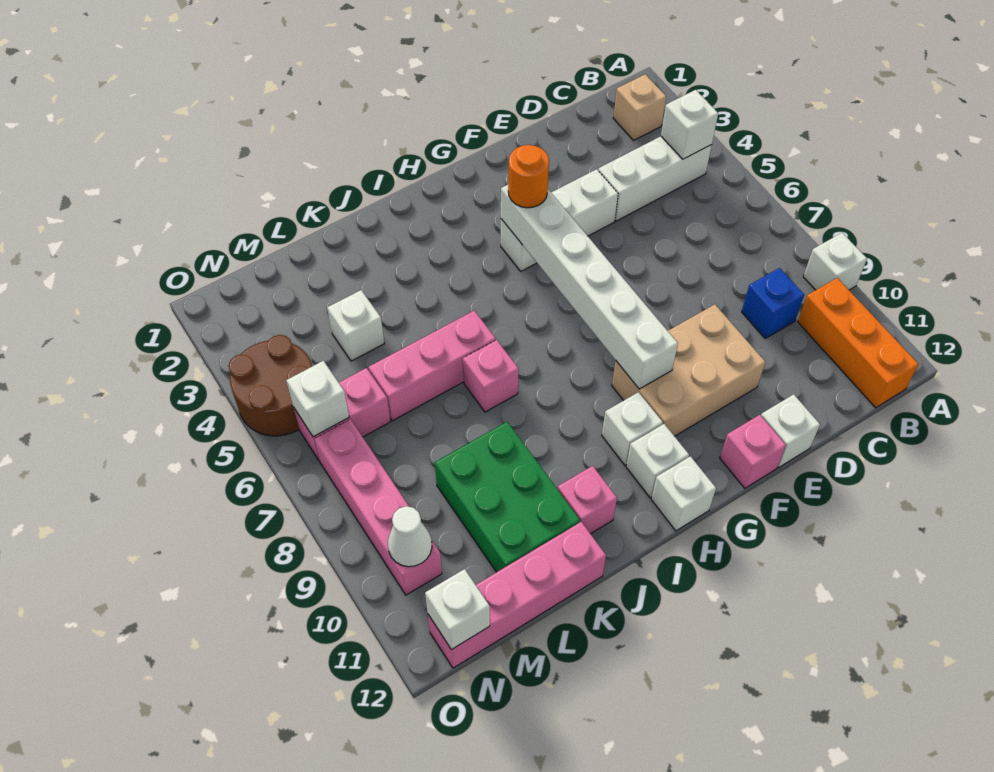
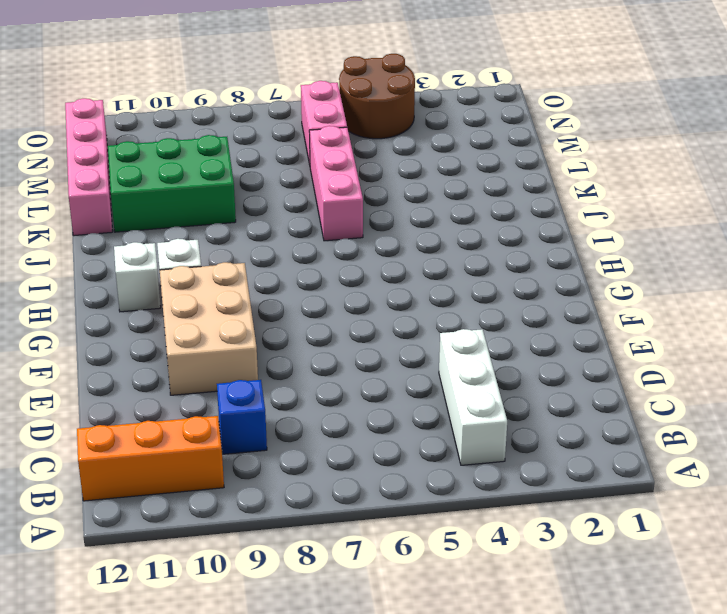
none -> white 1x1 brick [803,233,867,290]
none -> tan 1x1 brick [613,74,666,140]
none -> white 1x3 brick [501,169,618,271]

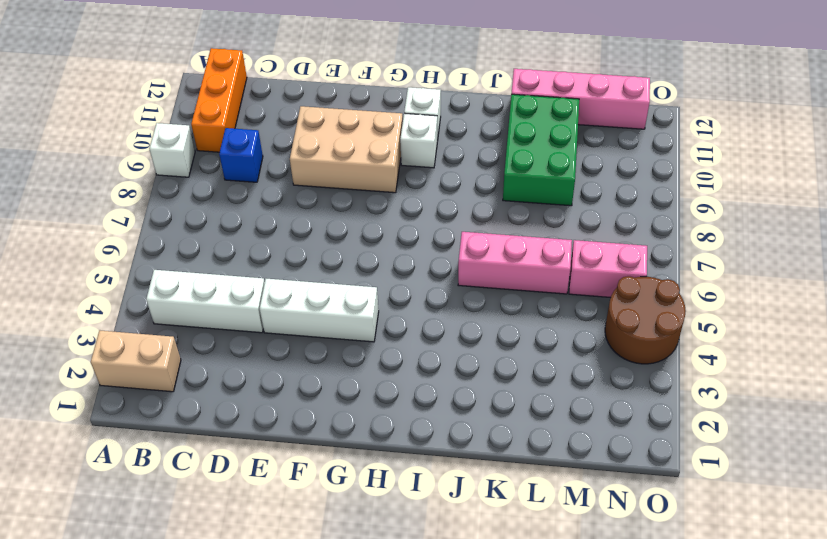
tan 1x2 brick [91,331,181,392] -> tan 1x1 brick [613,74,666,140]
none -> white 1x1 brick [761,394,820,468]
none -> pink 1x1 brick [720,415,786,488]
none -> white 1x1 brick [651,456,716,531]

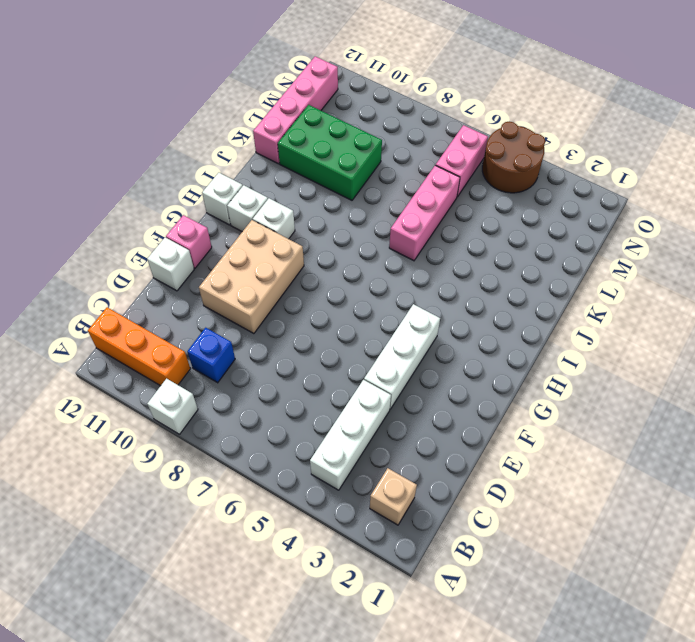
none -> pink 1x1 brick [463,340,519,412]
none -> pink 1x1 brick [557,466,617,534]
none -> white 1x1 brick [327,290,384,361]

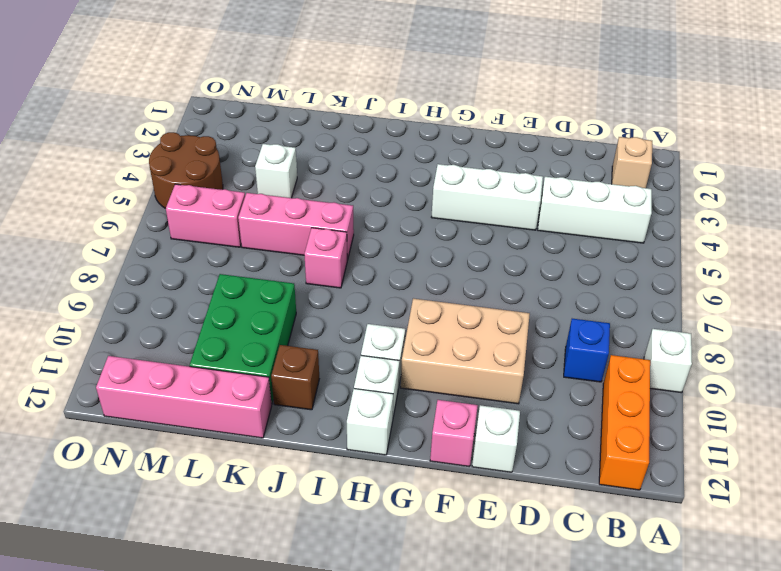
brown 1x1 brick [271,345,319,410] -> pink 1x1 brick [557,466,617,534]
none -> pink 1x4 brick [314,419,442,595]
none -> white 1x1 brick [661,90,718,159]
none -> white 1x6 brick [501,185,678,389]

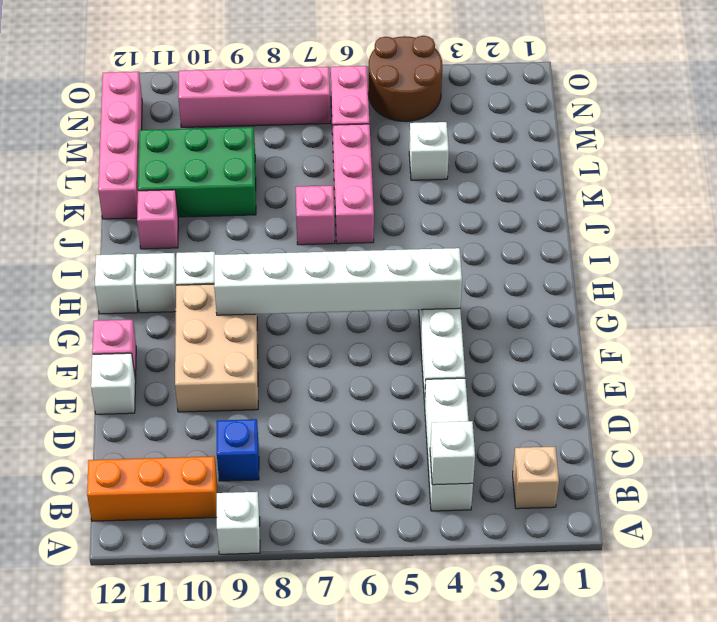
none -> white 1x1 brick [286,361,349,437]
none -> white 1x1 cone [388,506,432,567]
none -> white 1x1 brick [425,569,490,650]

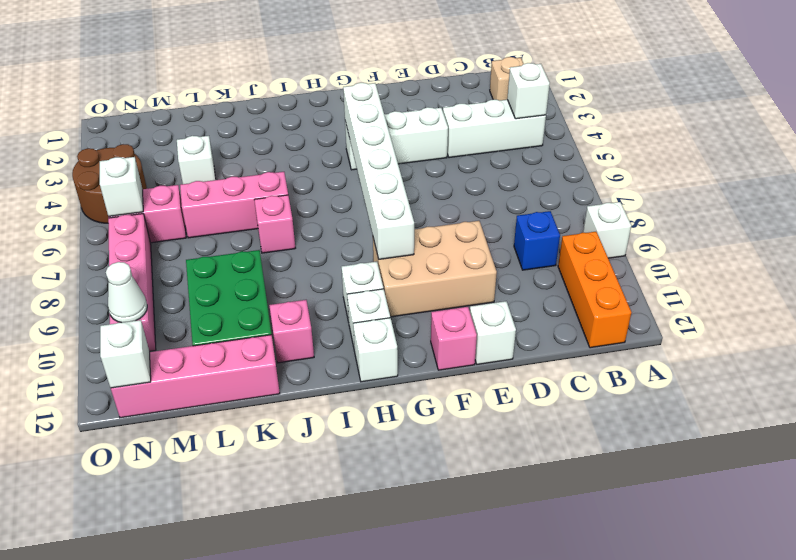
none -> orange 1x1 round brick [508,145,549,208]

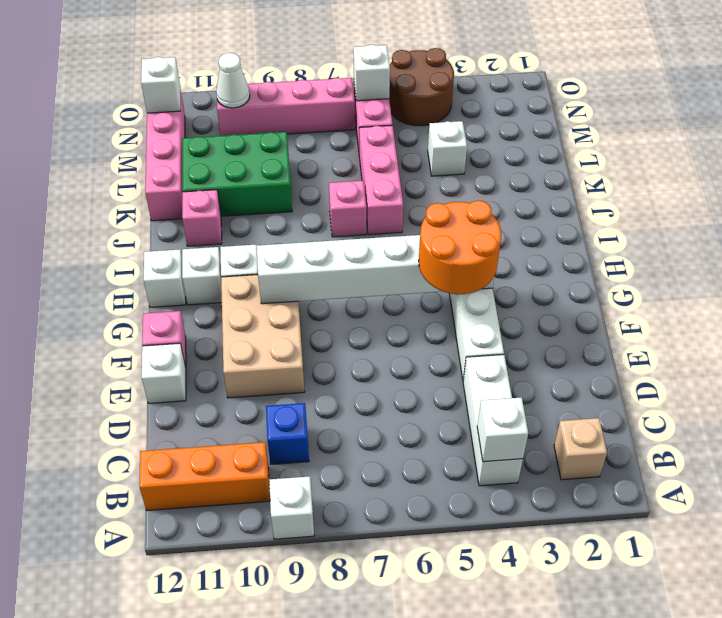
orange 2x2 round brick [419,200,501,294] -> orange 1x1 round brick [508,145,549,208]

